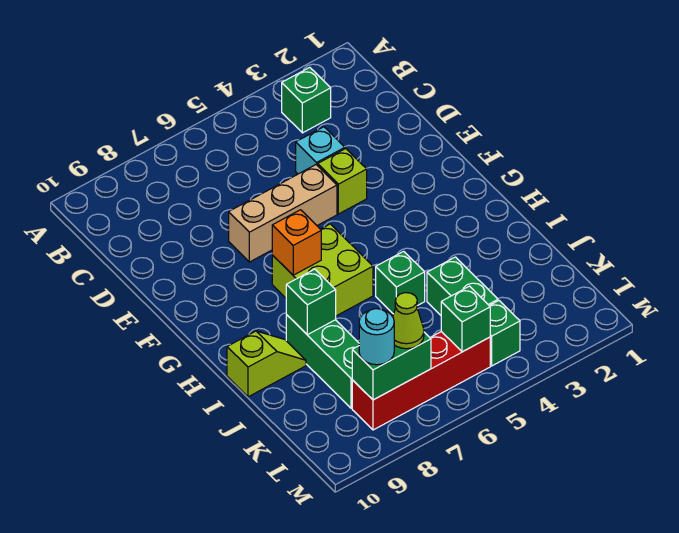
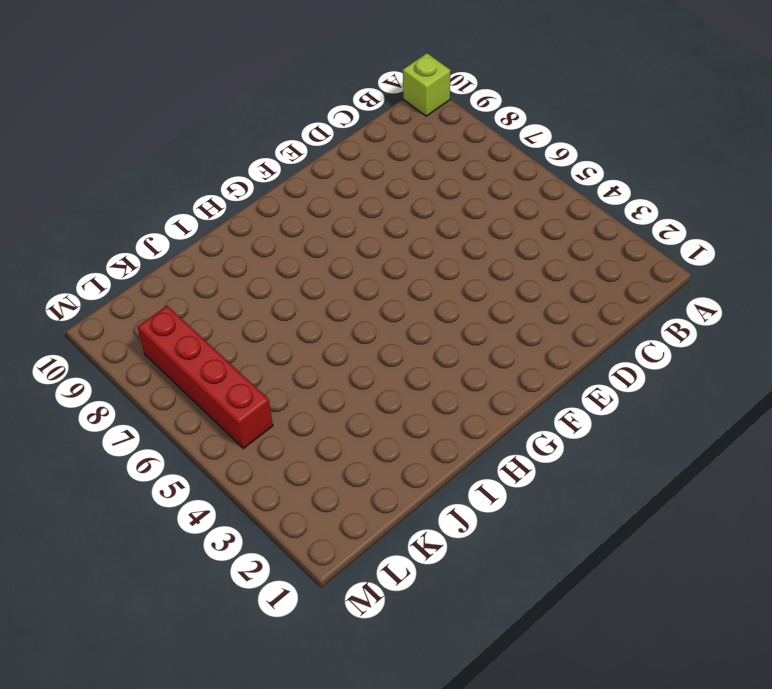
lime 1x1 brick [403,53,450,116] -> lime 1x1 brick moved to [318,149,367,214]
none -> green 1x1 brick [282,67,331,133]
none -> cyan 1x1 brick [296,127,345,174]
none -> tan 1x3 brick [229,165,337,262]

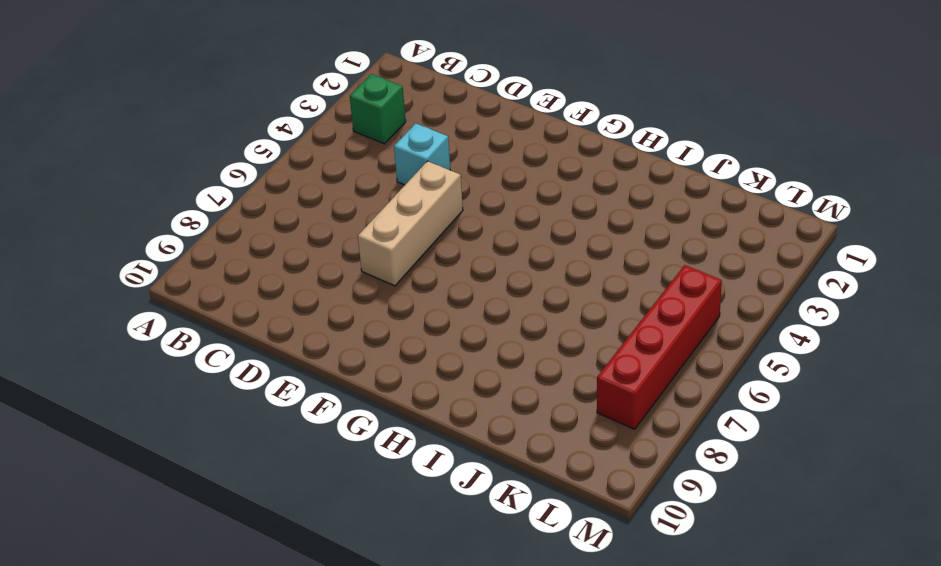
none -> lime 1x1 brick [318,149,367,214]
none -> lime 2x2 brick [272,224,373,316]
none -> green 1x1 brick [376,251,425,314]

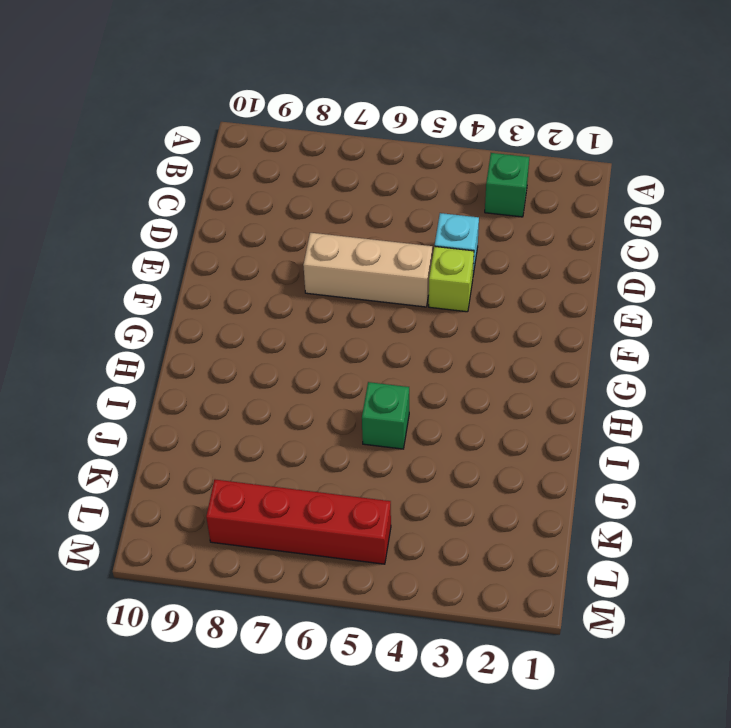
none -> lime 2x2 brick [272,224,373,316]
none -> green 1x3 brick [286,315,359,408]
none -> lime 1x2 slope [227,331,306,397]

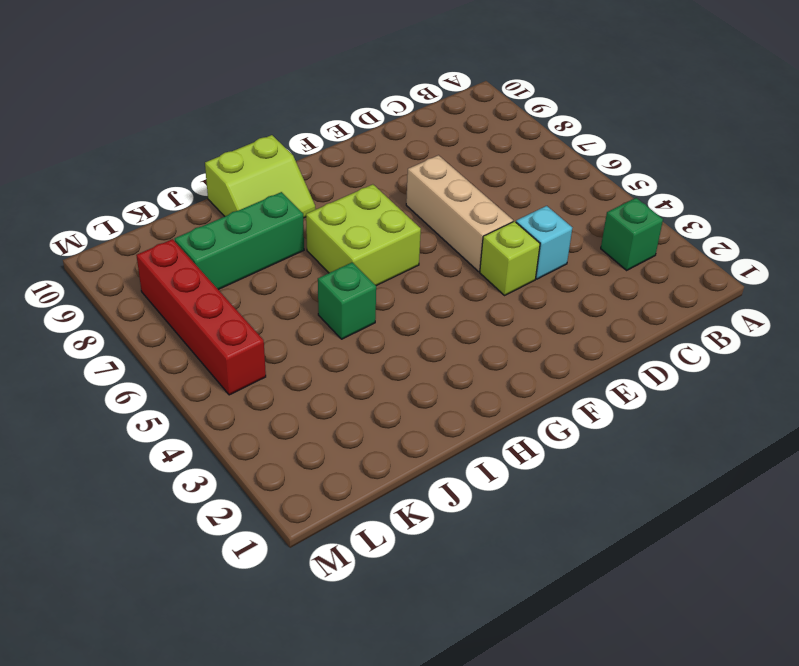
lime 2x2 slope [205,135,316,218] -> lime 1x2 slope [227,331,306,397]
none -> green 1x2 brick [427,257,498,315]
none -> green 1x1 brick [490,301,520,366]
none -> orange 1x1 brick [272,210,321,275]

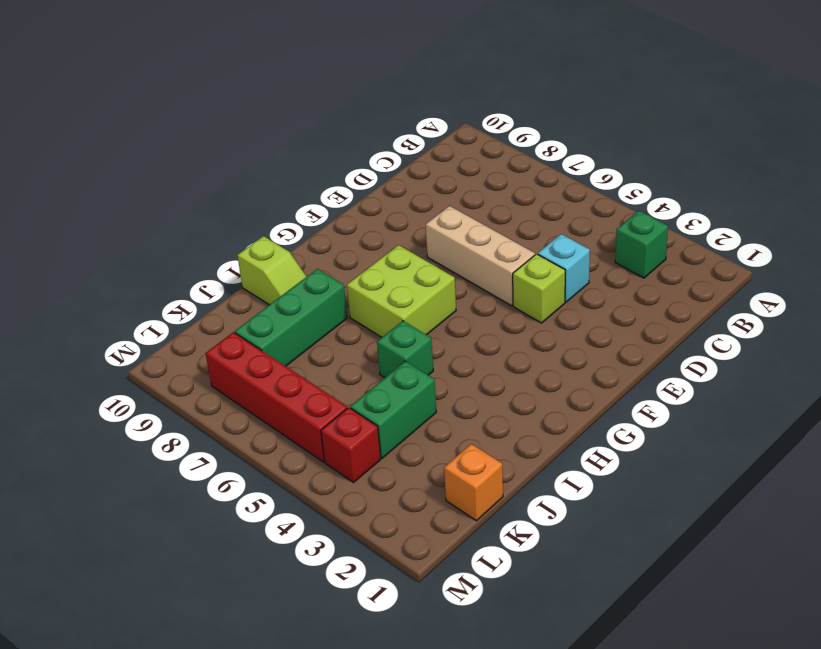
orange 1x1 brick [444,444,503,521] -> orange 1x1 brick moved to [272,210,321,275]
red 1x1 brick [321,407,381,482] -> green 1x1 brick [490,301,520,366]
none -> green 1x1 brick [286,269,336,335]
none -> green 1x1 brick [441,286,490,352]
none -> green 1x2 brick [352,332,431,400]

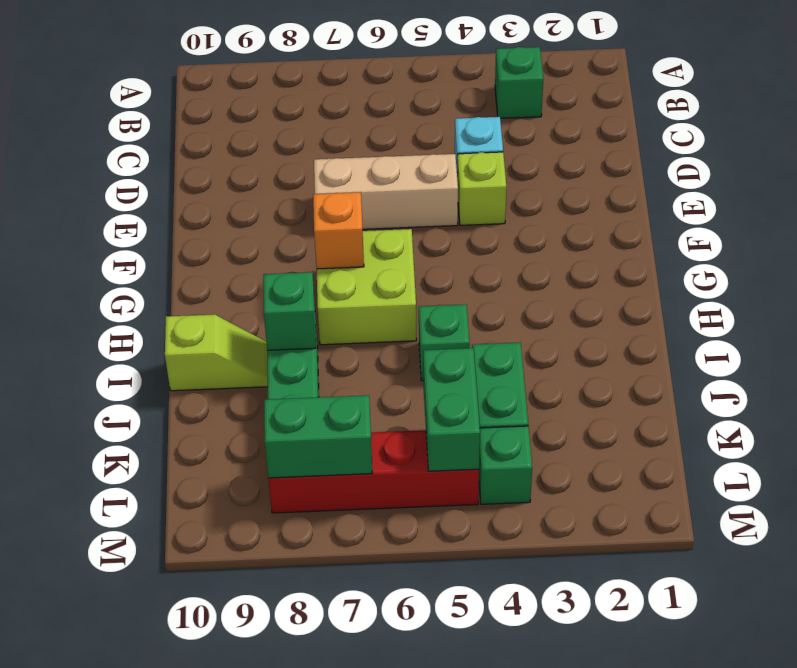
green 1x2 brick [423,348,480,471] -> green 1x1 brick [441,286,490,352]
none -> lime 1x1 cone [393,293,424,349]
none -> cyan 1x1 round brick [359,309,394,365]

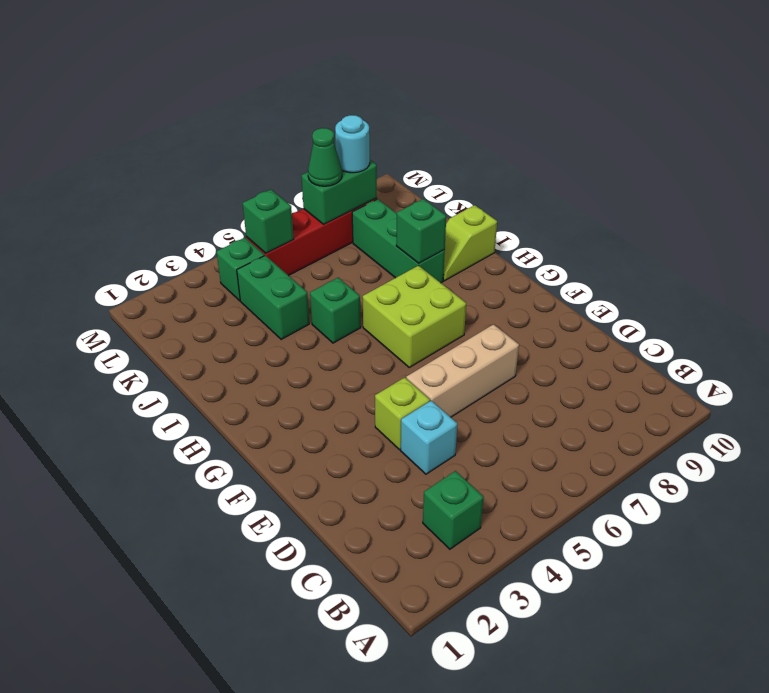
green 1x1 cone [308,128,342,186] -> lime 1x1 cone [393,293,424,349]
none -> orange 1x1 brick [272,210,321,275]

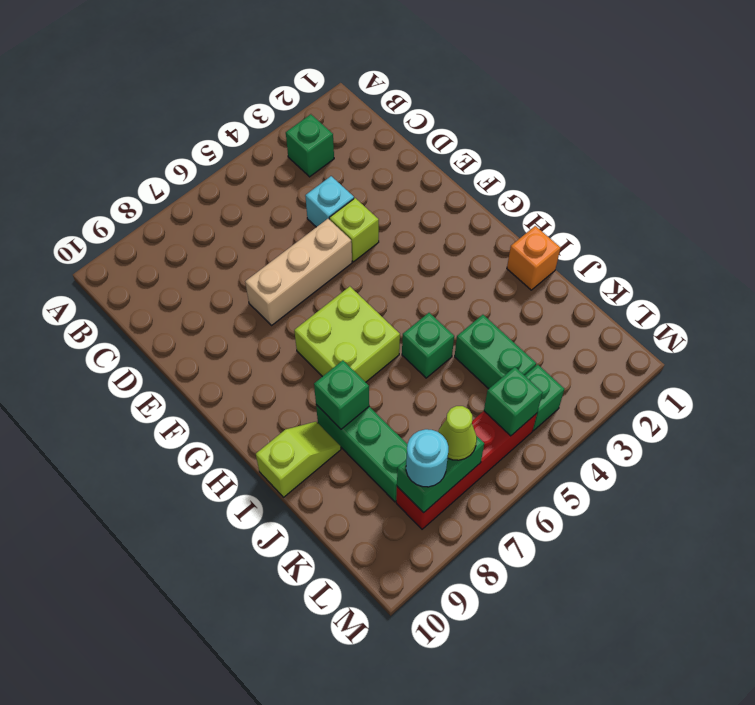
orange 1x1 brick [507,226,561,290] -> orange 1x1 brick moved to [272,210,321,275]

